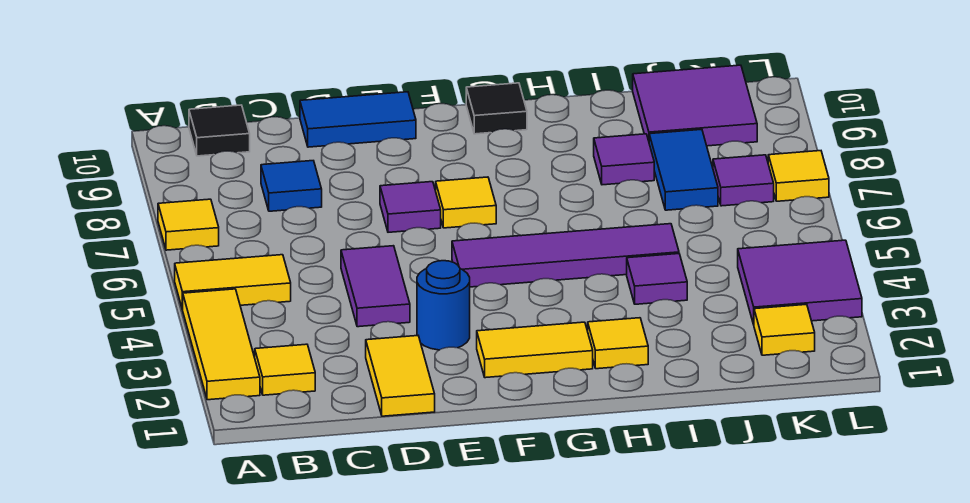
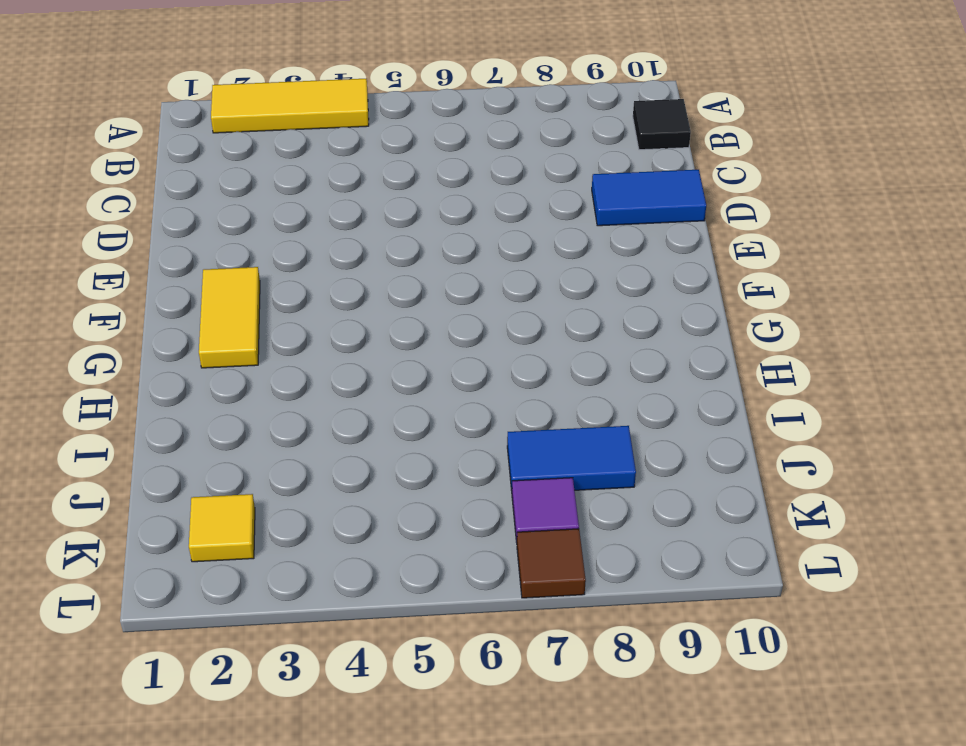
blue 1x2 tile [592,170,706,226] -> blue 1x2 tile turned to [300,92,416,147]
brown 1x1 tile [517,529,586,598] -> yellow 1x1 tile [768,151,829,201]
none -> yellow 1x2 tile [175,255,291,310]
none -> yellow 1x1 tile [158,199,219,250]
none -> yellow 1x1 tile [255,344,315,395]

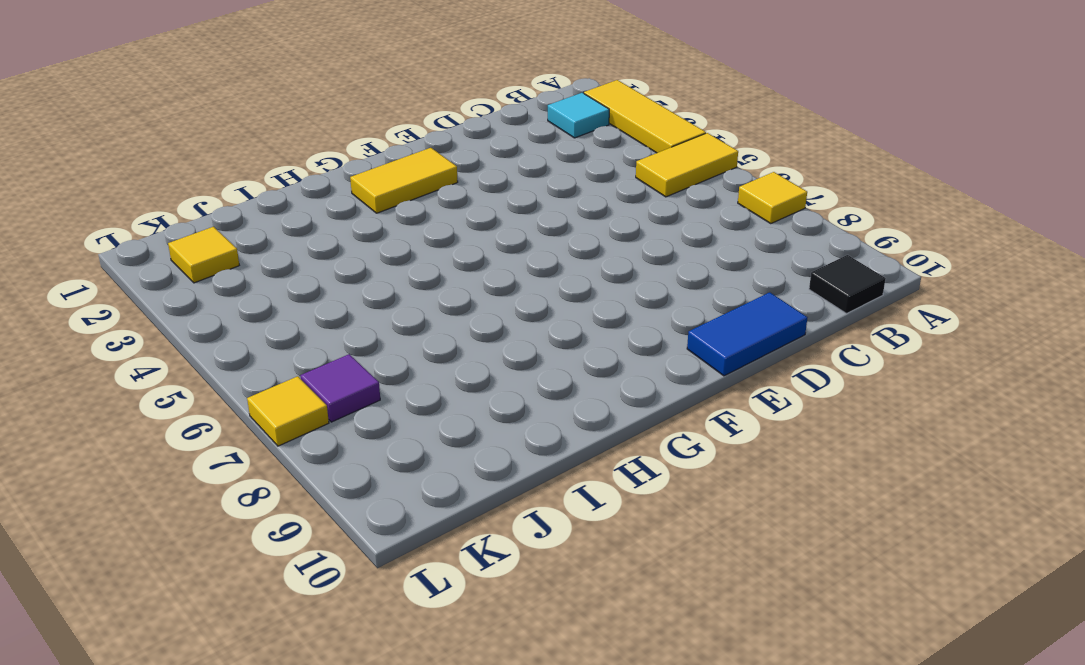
cyan 1x1 tile [548,93,609,138] -> yellow 1x1 tile [255,344,315,395]
none -> blue 1x1 tile [261,161,322,211]
none -> yellow 1x2 tile [366,336,435,416]
none -> purple 1x2 tile [341,246,410,327]

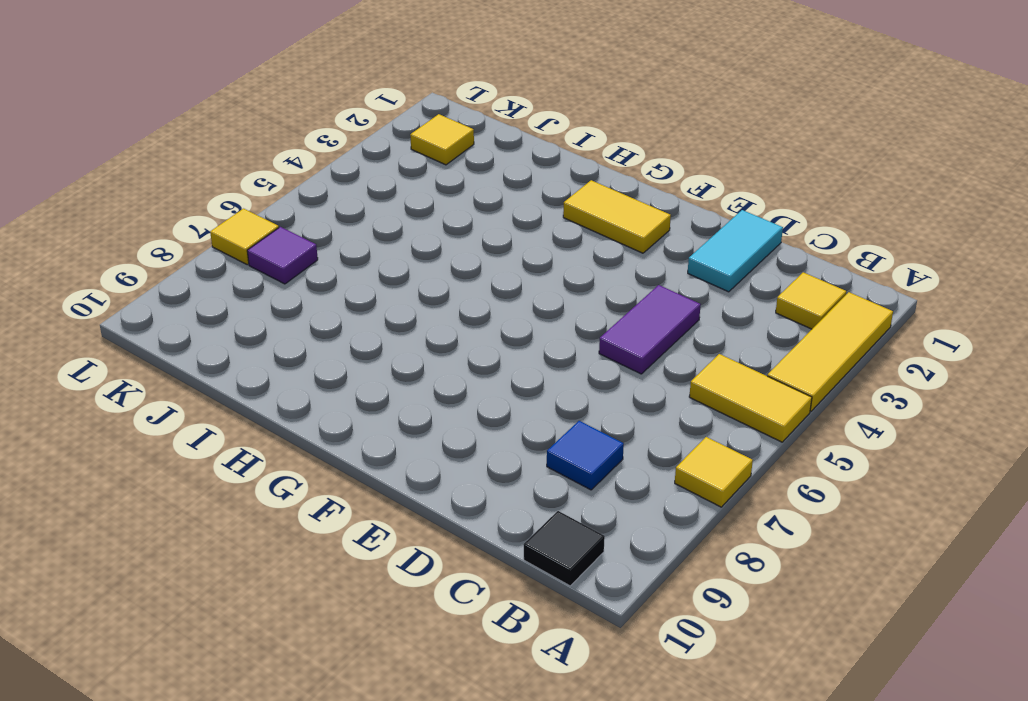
cyan 1x2 tile [688,210,783,292] -> yellow 1x2 tile [366,336,435,416]
none -> blue 1x2 tile [300,92,416,147]
none -> blue 1x1 round brick [417,261,470,350]
none -> purple 1x1 tile [380,182,441,232]

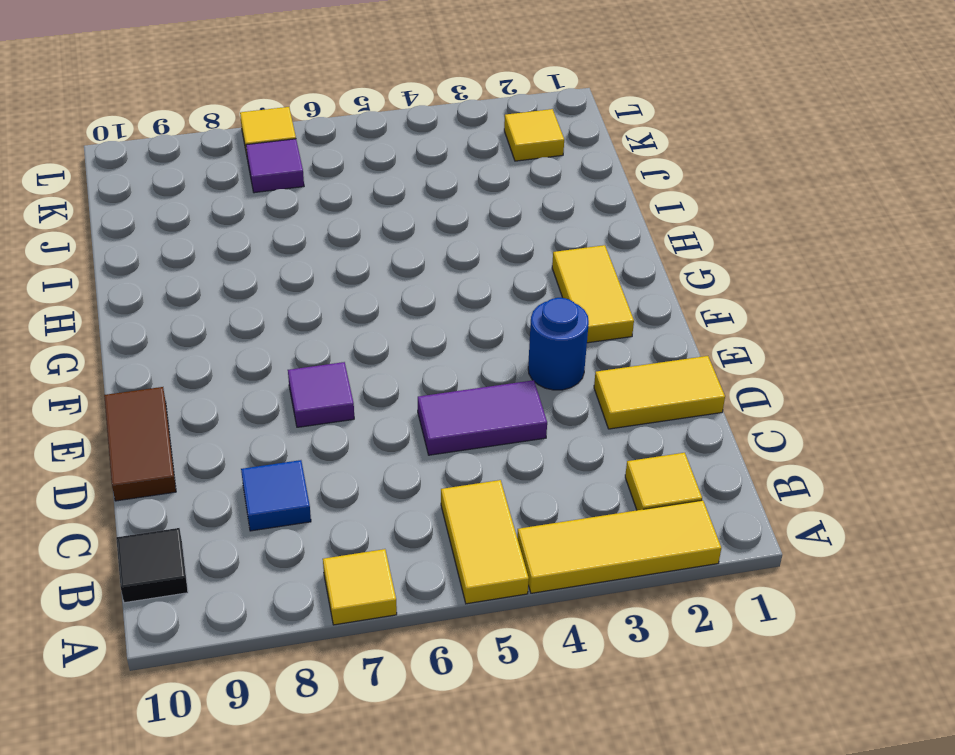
brown 1x2 tile [104,387,176,501] -> blue 1x2 tile [300,92,416,147]
none -> purple 1x4 tile [452,224,679,287]
none -> yellow 1x1 tile [436,177,496,228]
none -> black 1x1 tile [466,83,527,134]

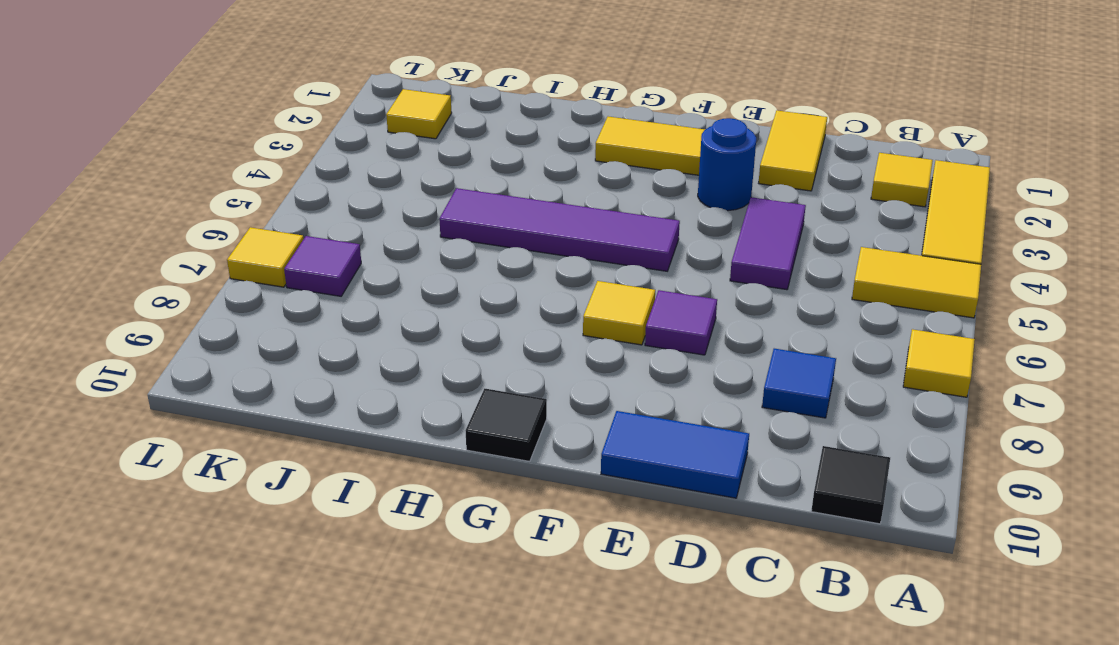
none -> yellow 1x1 tile [588,318,648,369]
none -> purple 1x1 tile [627,254,687,304]
none -> purple 1x1 tile [594,134,654,185]

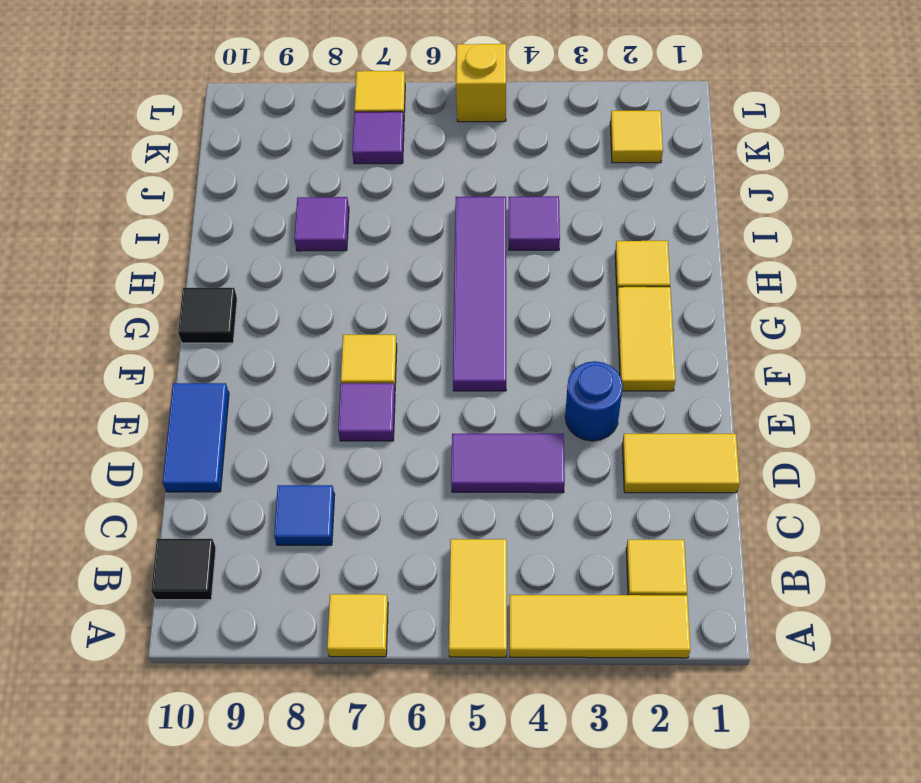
yellow 1x1 brick [456,44,506,122] -> none
none -> blue 1x2 tile [649,129,718,210]
none -> purple 2x2 tile [633,65,757,146]
none -> purple 2x2 tile [738,240,862,324]

